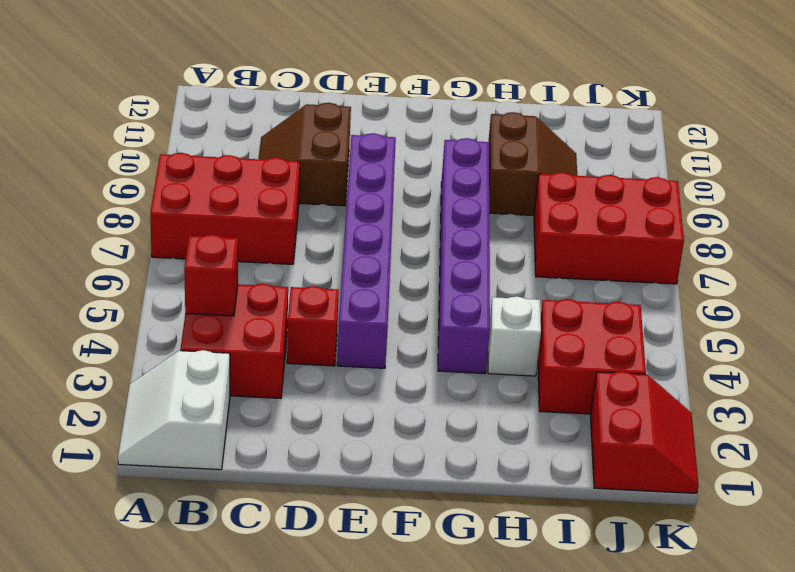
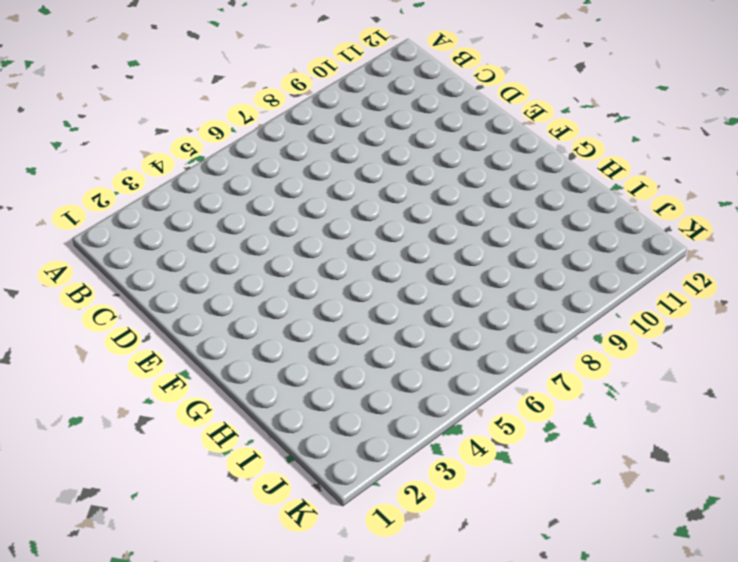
none -> white 2x2 slope [118,350,230,470]
none -> red 2x3 brick [150,153,300,264]
none -> red 2x2 brick [180,284,288,398]

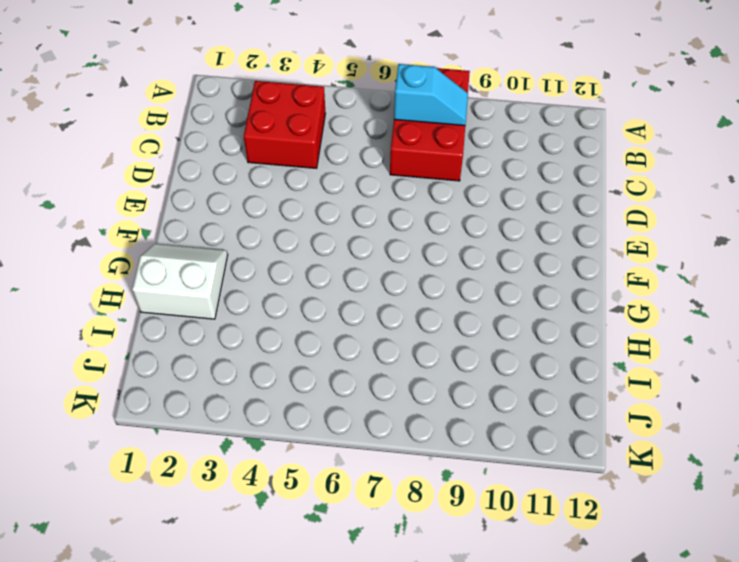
cyan 1x2 slope [394,64,468,126] -> none
white 2x2 slope [132,244,228,319] -> white 2x2 slope moved to [118,350,230,470]
none -> brown 2x2 slope [259,103,351,206]
none -> red 1x1 brick [287,286,339,366]
none -> purple 1x6 brick [337,133,396,368]

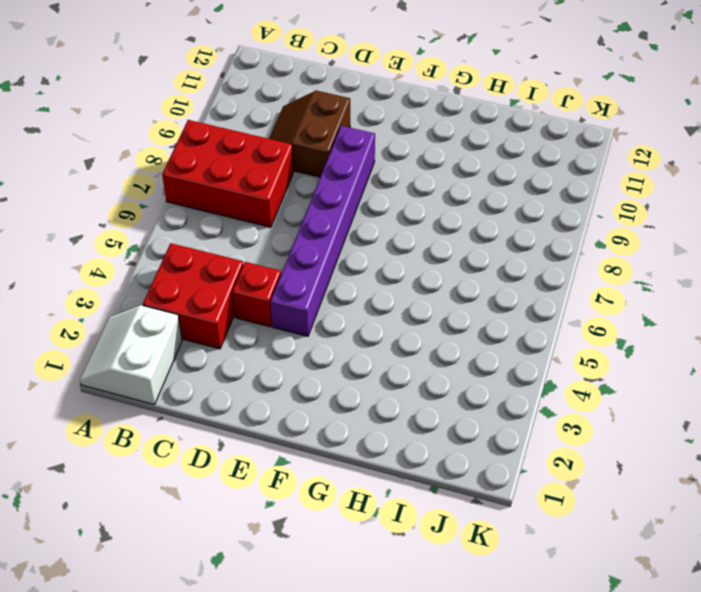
none -> purple 1x6 brick [438,138,490,374]
none -> white 1x1 brick [488,296,541,376]
none -> brown 2x2 slope [489,112,577,216]

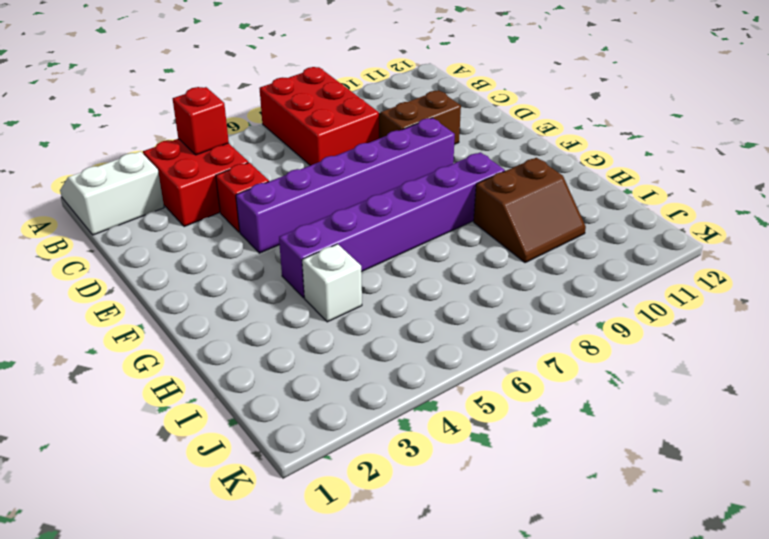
none -> red 2x2 brick [538,299,646,414]
none -> red 2x3 brick [534,172,684,284]
none -> red 2x2 slope [590,371,699,493]

